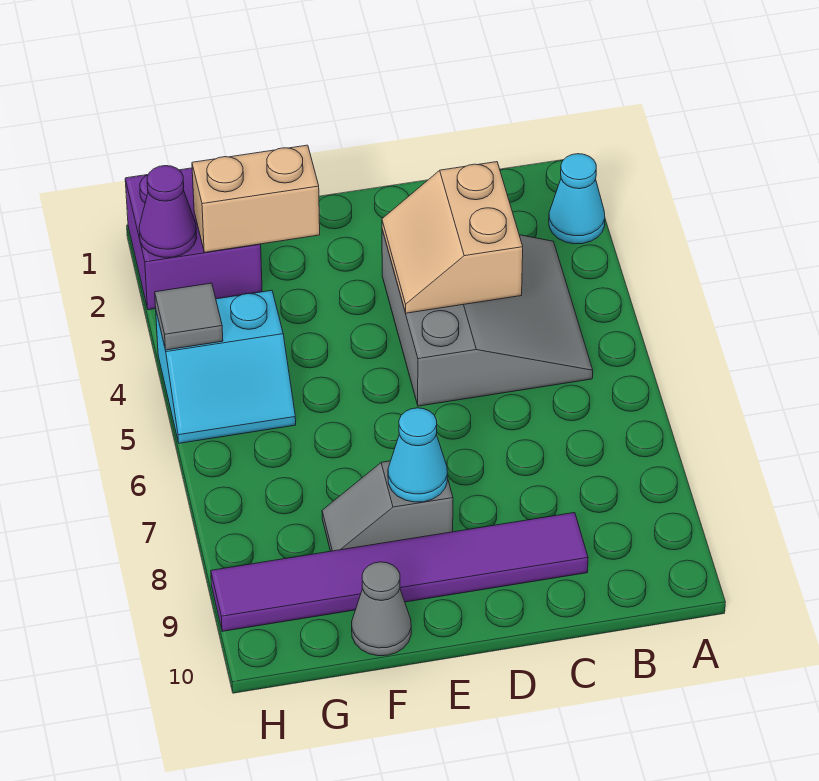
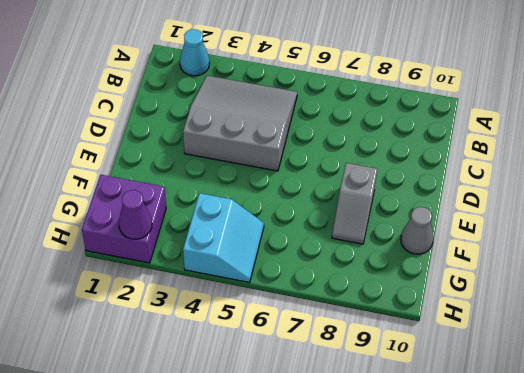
none -> purple 1x6 tile [211,513,588,631]
none -> tan 2x2 slope [382,162,523,313]
none -> cyan 1x1 cone [388,408,447,502]

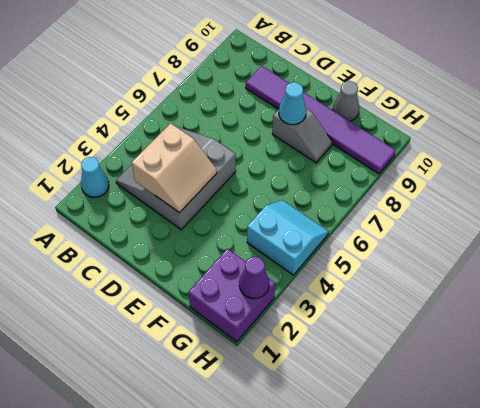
none -> tan 1x2 brick [192,145,320,252]
none -> grey 1x1 tile [155,283,223,350]

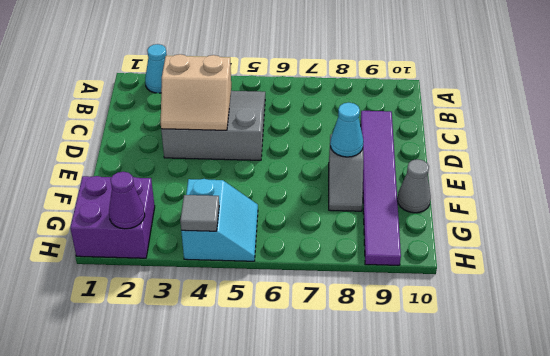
none -> tan 1x2 brick [192,145,320,252]

